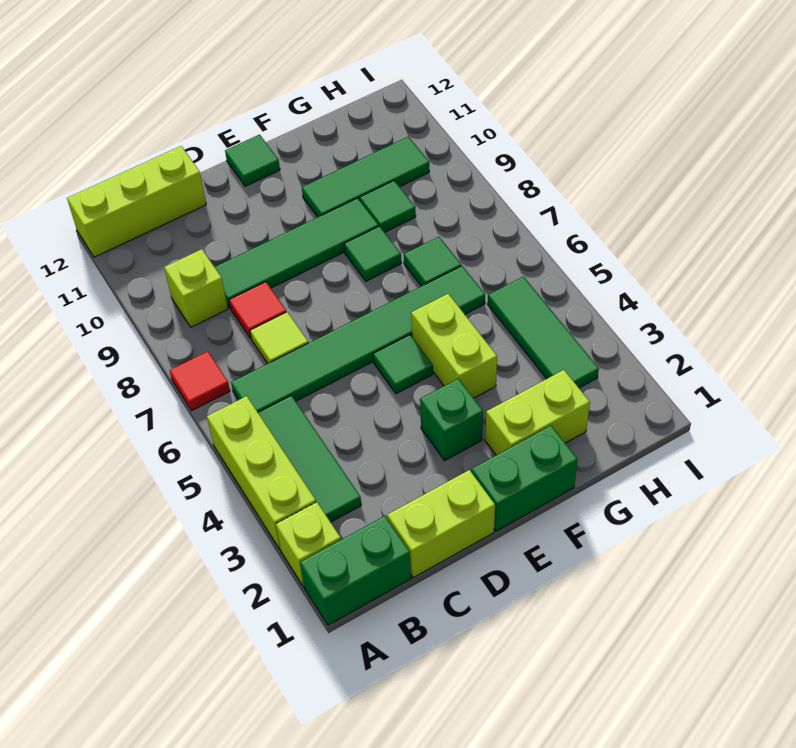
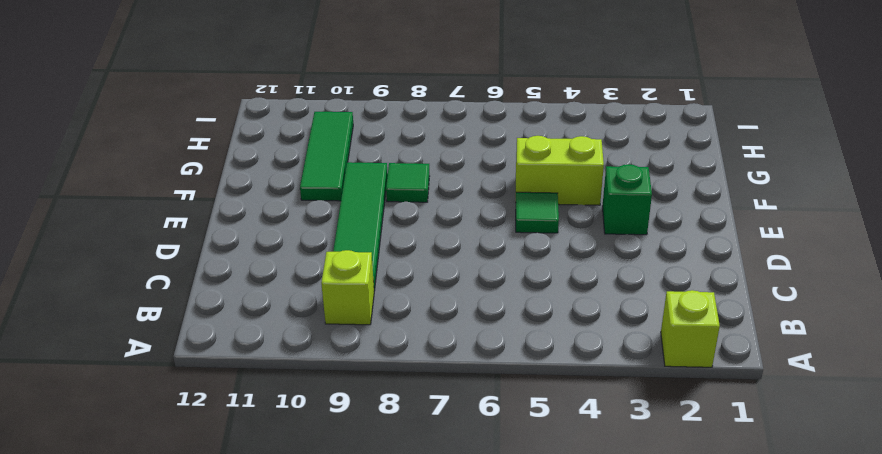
none -> green 1x2 brick [300,516,411,625]
none -> lime 1x3 brick [207,396,316,549]
none -> red 1x1 tile [170,351,230,411]

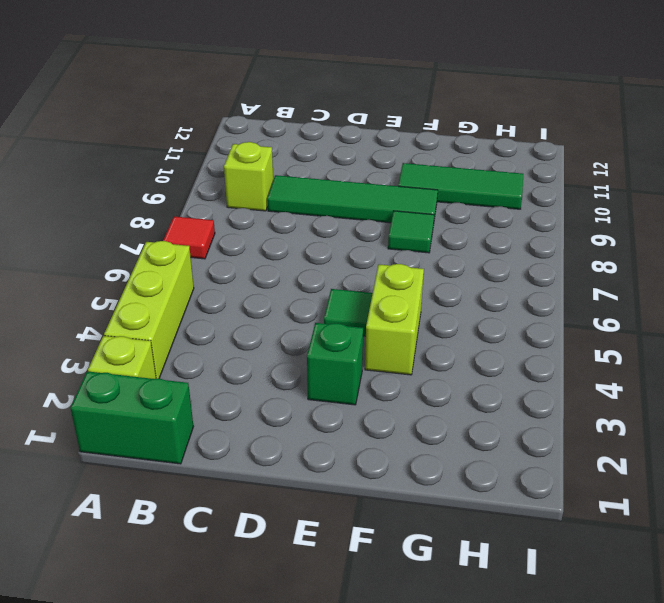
none -> lime 1x3 brick [67,146,206,257]
none -> green 1x3 tile [258,395,361,522]
none -> green 1x6 tile [231,266,485,412]

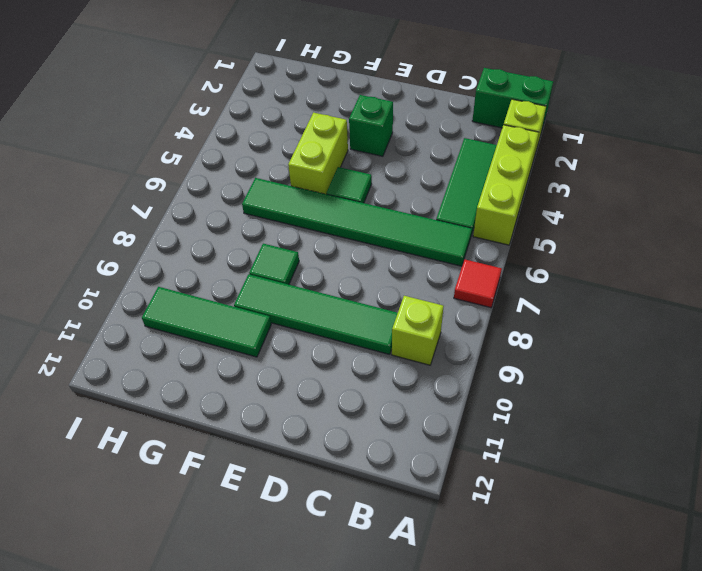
none -> lime 1x3 brick [67,146,206,257]
none -> lime 1x2 brick [387,470,495,577]
none -> lime 1x1 tile [250,312,308,364]

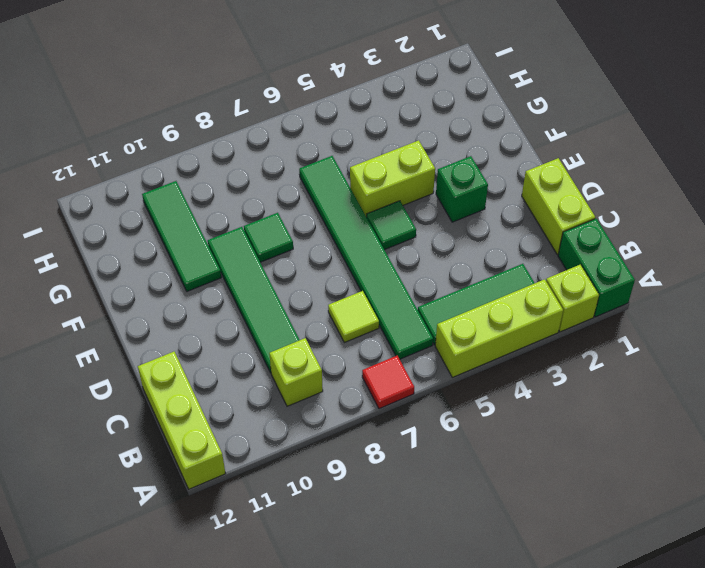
none -> red 1x1 tile [229,282,286,338]
none -> green 1x2 brick [472,426,578,531]
none -> green 1x1 tile [225,135,280,186]

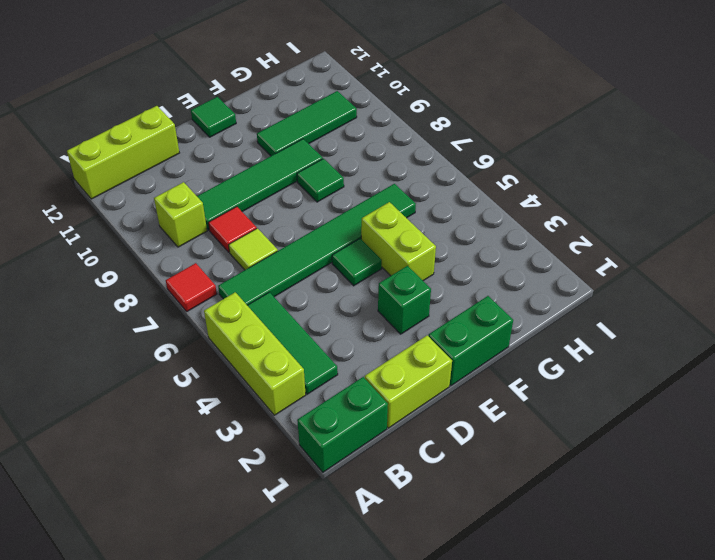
none -> lime 1x1 brick [276,502,341,587]
none -> lime 1x2 brick [485,370,590,455]
none -> green 1x1 tile [404,237,461,286]

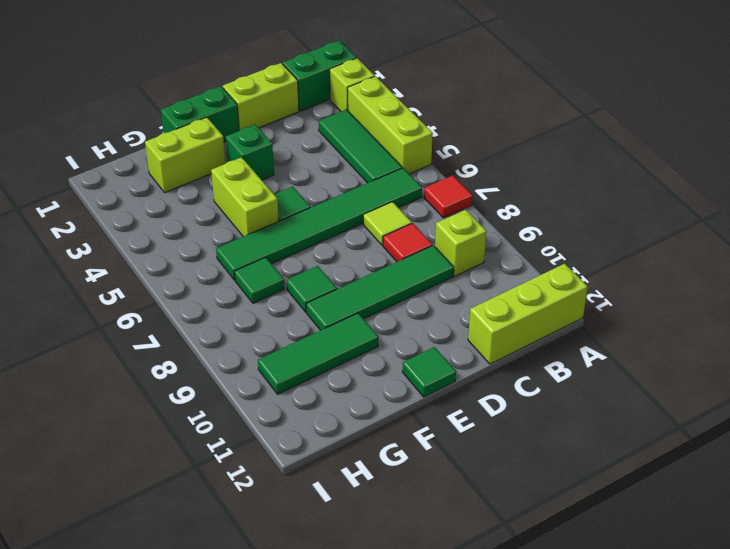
none -> green 1x1 tile [360,181,416,232]
none -> green 1x3 tile [488,277,599,388]

